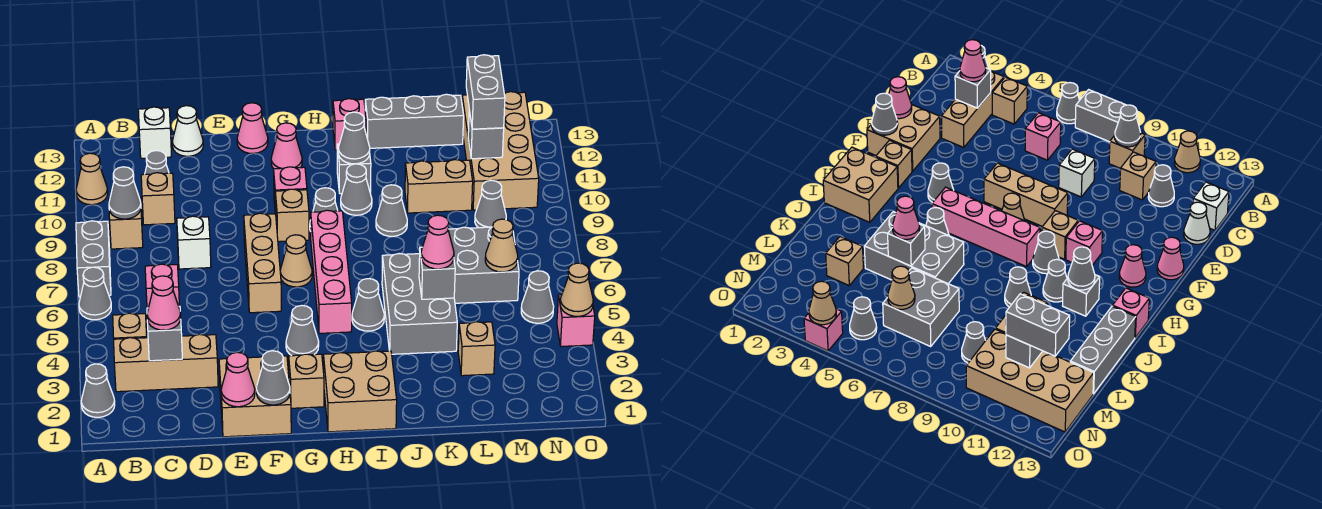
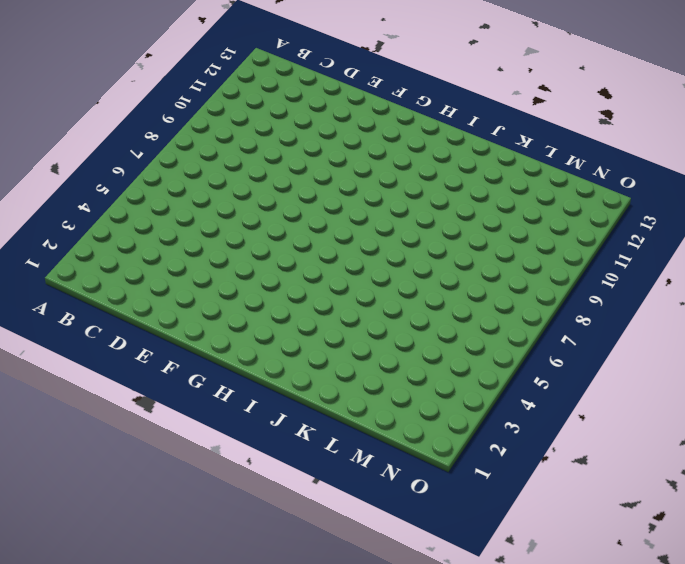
none -> grey 1x1 cone [81,364,115,417]
none -> grey 1x1 cone [79,267,111,320]
none -> grey 1x2 brick [76,221,111,297]
none -> tan 1x1 cone [76,153,108,205]

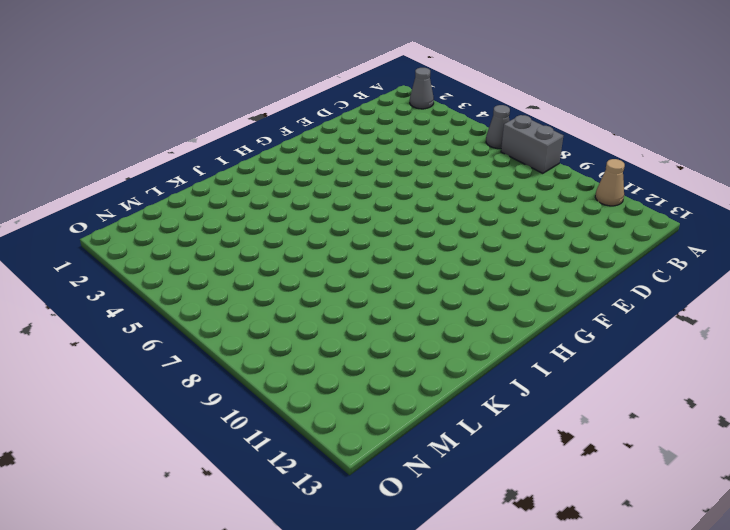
none -> tan 1x3 brick [114,334,218,392]
none -> tan 1x1 brick [113,313,147,339]
none -> tan 1x1 brick [109,197,143,249]
none -> pink 1x1 brick [145,264,179,308]

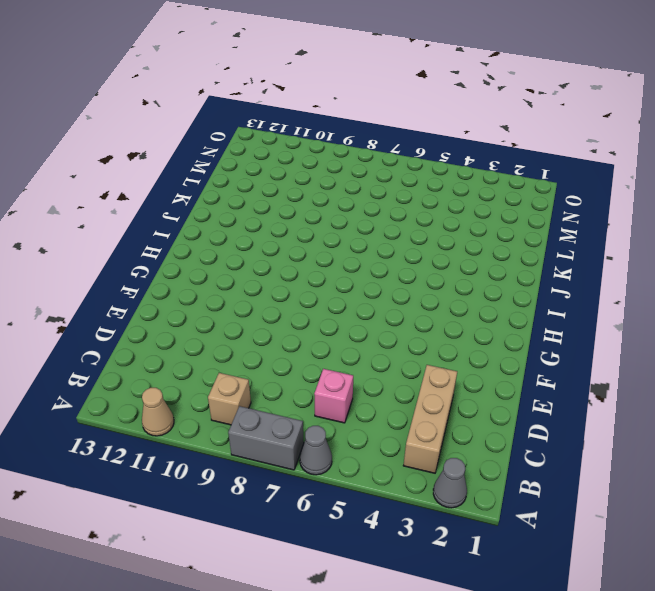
none -> tan 1x1 brick [113,313,147,339]
none -> tan 1x1 brick [141,173,175,225]
none -> grey 1x1 cone [145,151,169,174]
none -> white 1x1 brick [138,107,172,158]

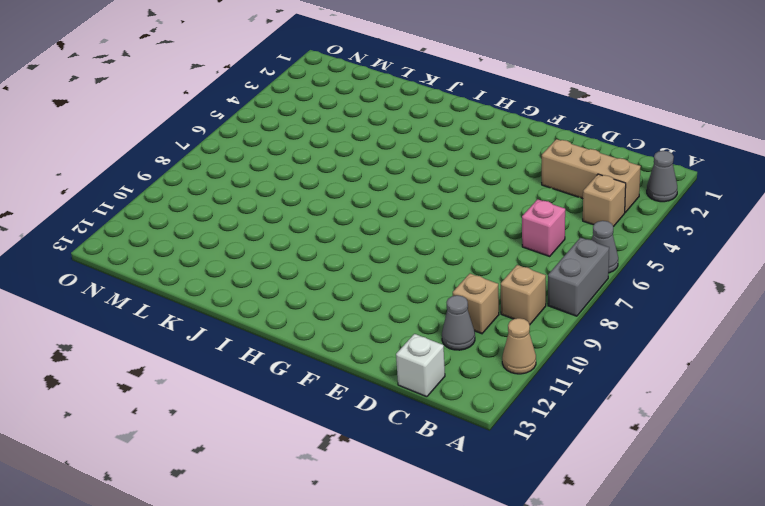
none -> white 1x1 brick [177,216,211,269]
none -> white 1x1 cone [172,106,203,156]
none -> tan 2x2 brick [219,356,291,437]
none -> tan 1x3 brick [244,213,281,313]

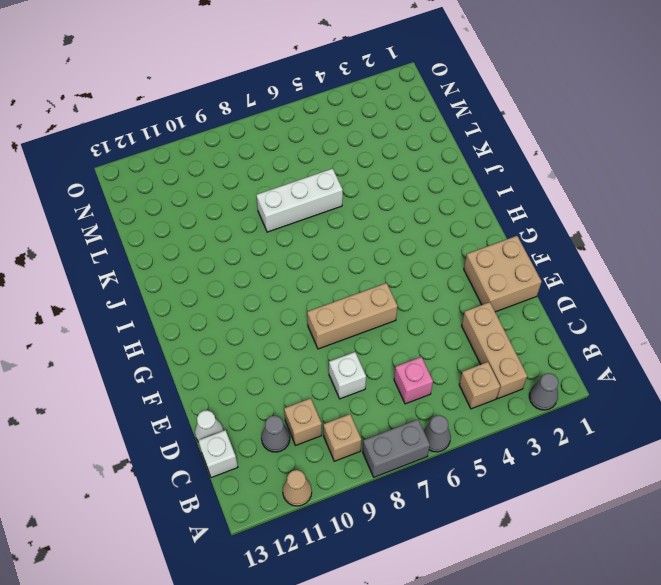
white 1x3 brick [256,168,343,232] -> grey 2x3 brick [382,254,457,354]
none -> pink 1x1 cone [237,103,268,154]
none -> tan 1x1 brick [289,354,324,408]
none -> grey 1x1 cone [286,306,319,356]
none -> tan 1x1 cone [280,235,312,287]

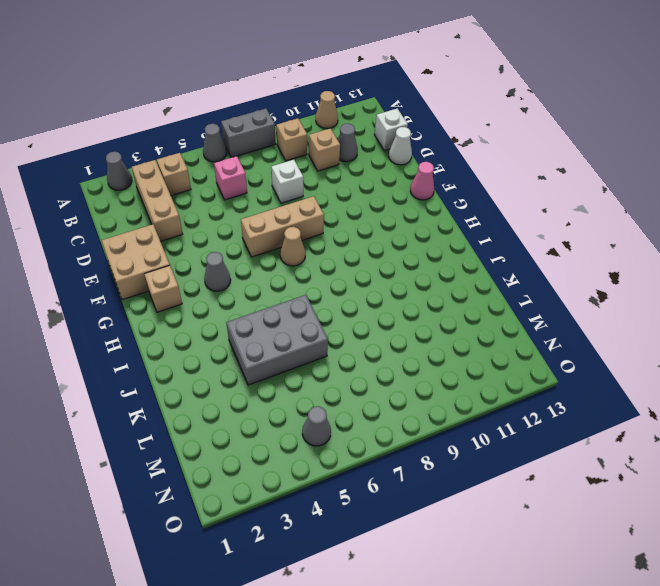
none -> tan 1x1 brick [275,189,309,242]
none -> pink 1x1 brick [274,167,307,213]
none -> pink 1x1 cone [271,123,302,169]
none -> tan 2x2 brick [324,351,397,432]

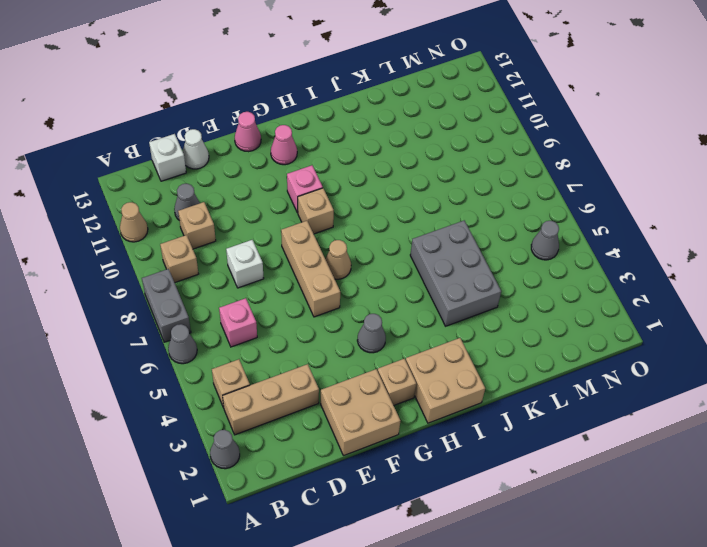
none -> pink 1x4 brick [311,210,352,333]
none -> grey 1x1 cone [310,188,338,231]
none -> grey 1x1 cone [352,279,384,331]
none -> grey 1x1 cone [341,164,372,215]

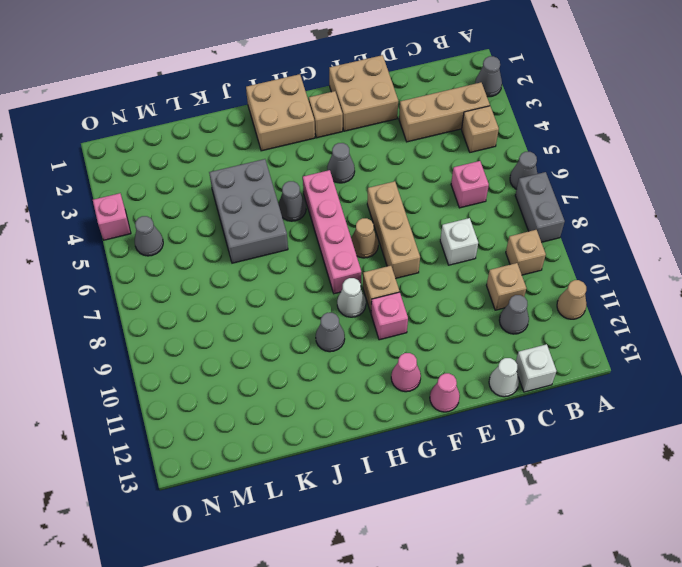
white 1x1 cone [337,278,366,317] -> grey 1x1 cone [310,188,338,231]
none -> grey 1x1 brick [337,144,371,194]
none -> pink 1x1 brick [333,99,366,150]
none -> grey 1x1 cone [376,185,407,236]
none -> grey 1x3 brick [365,94,464,148]

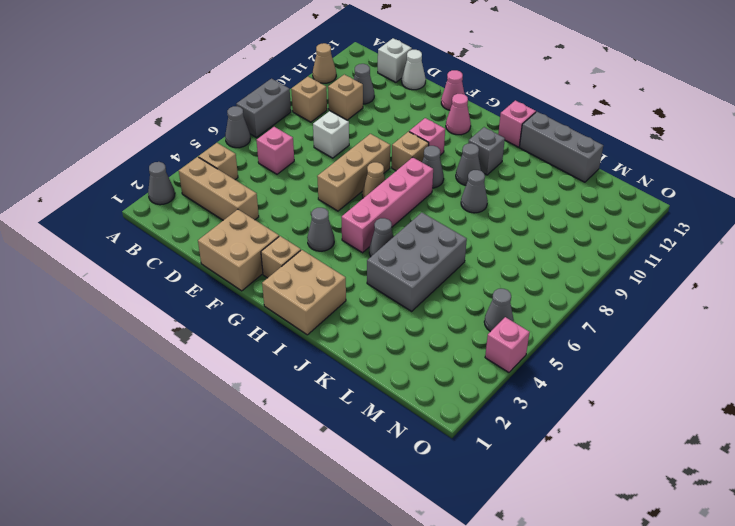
none -> tan 1x2 brick [405,160,473,213]
none -> tan 1x1 brick [458,322,495,376]
none -> grey 2x2 brick [448,227,519,303]
none -> grey 1x1 cone [475,180,506,228]

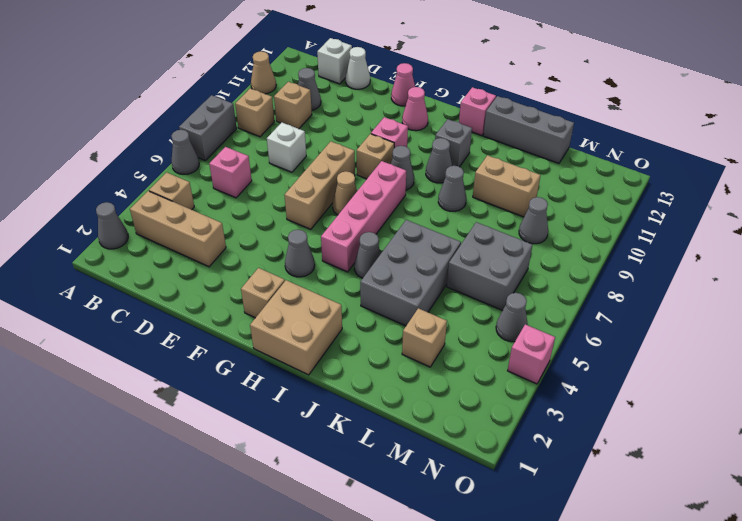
none -> tan 2x2 brick [219,356,291,437]
none -> tan 2x4 brick [462,92,539,210]
none -> grey 1x1 cone [109,167,141,219]
none -> grey 1x1 brick [147,306,182,361]

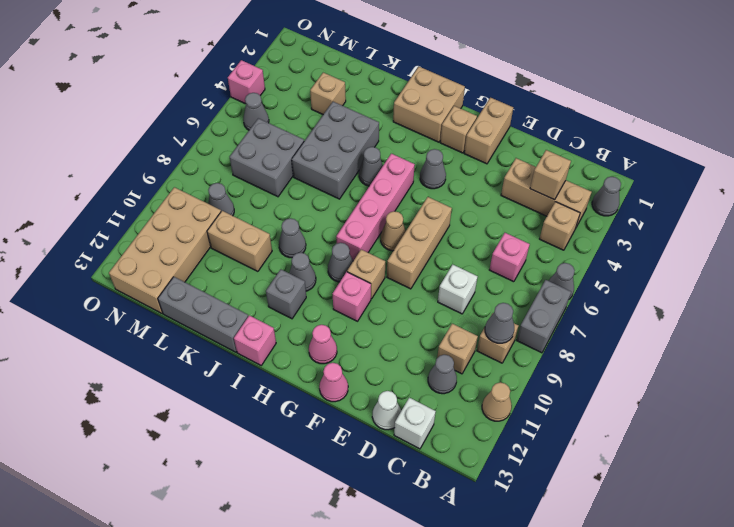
tan 1x1 brick [530,150,571,200] -> grey 1x1 brick [147,306,182,361]
tan 1x2 brick [464,98,513,164] -> tan 2x2 brick [219,356,291,437]
none -> pink 1x1 cone [221,352,255,407]
none -> grey 1x1 cone [256,351,290,405]
none -> grey 1x1 cone [338,112,370,164]
none -> grey 1x1 brick [419,247,455,299]

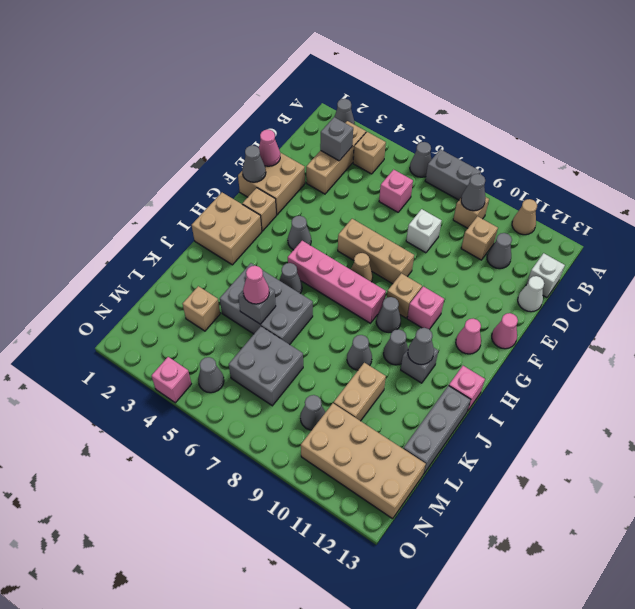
none -> tan 1x1 cone [485,219,518,272]
none -> grey 1x1 brick [468,111,504,159]
none -> tan 1x1 cone [560,263,593,316]
none -> pink 1x1 cone [147,276,181,330]

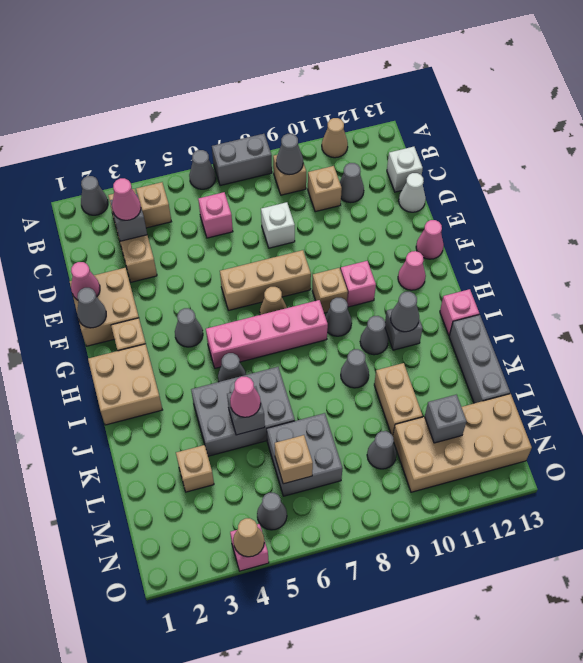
tan 1x1 brick [275,435,313,484] -> tan 1x1 cone [485,219,518,272]
none -> grey 1x2 brick [466,55,505,129]

